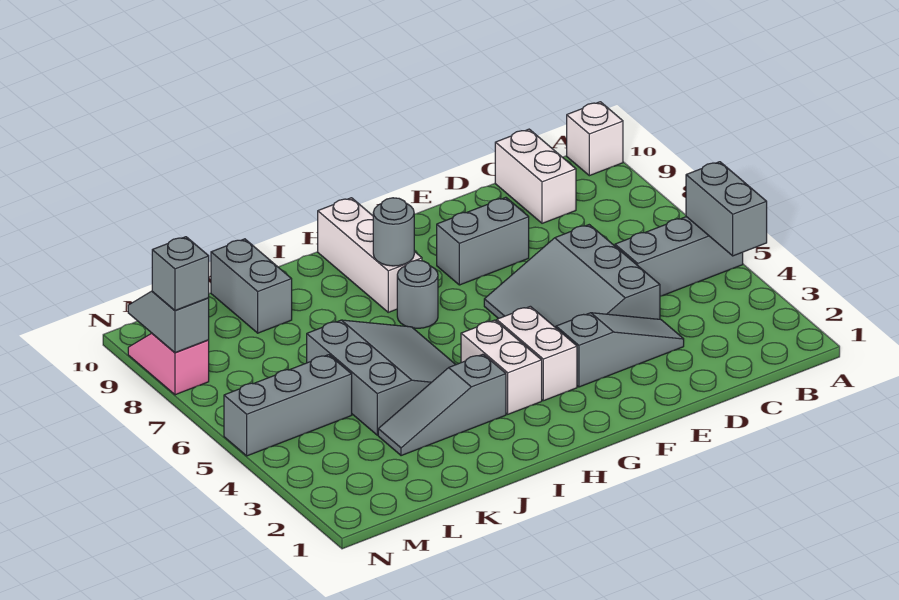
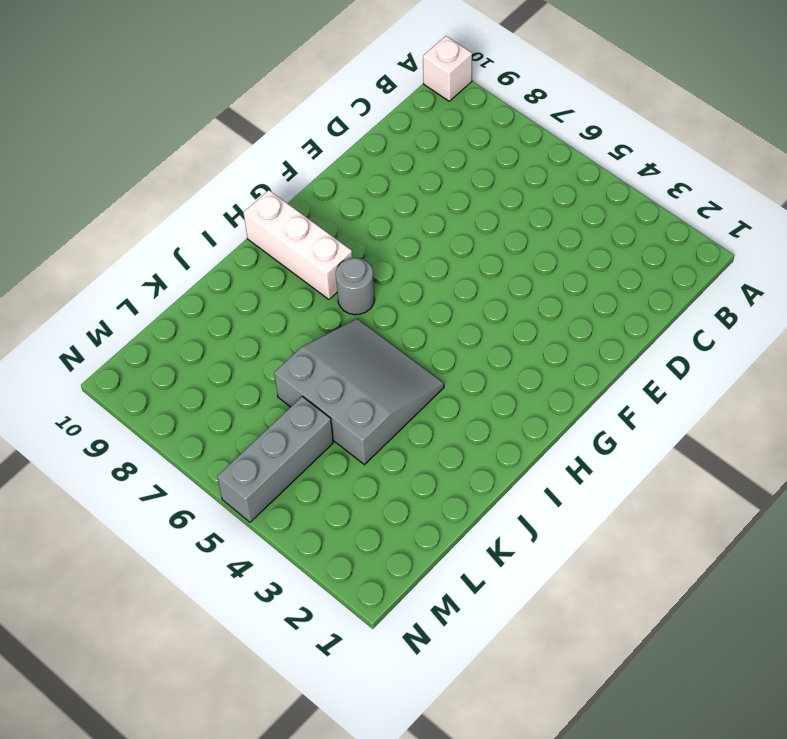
none -> grey 1x3 brick [615,217,743,296]
none -> white 1x2 brick [495,129,576,223]
none -> grey 1x3 slope [556,313,684,387]

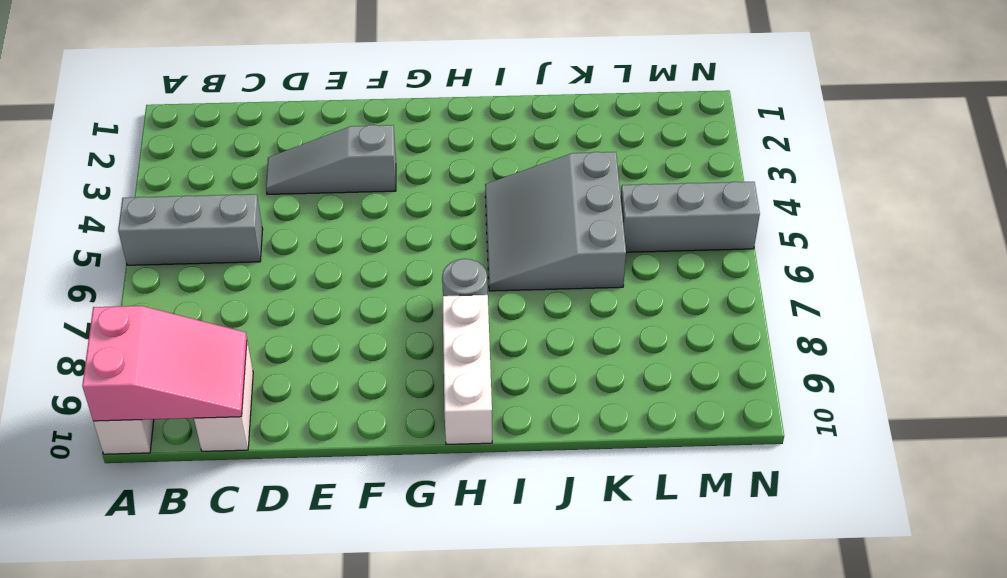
pink 2x3 slope [82,306,247,421] -> none
none -> grey 3x3 slope [484,225,660,328]
none -> grey 1x2 brick [437,197,529,285]
none -> white 1x2 brick [497,306,577,401]

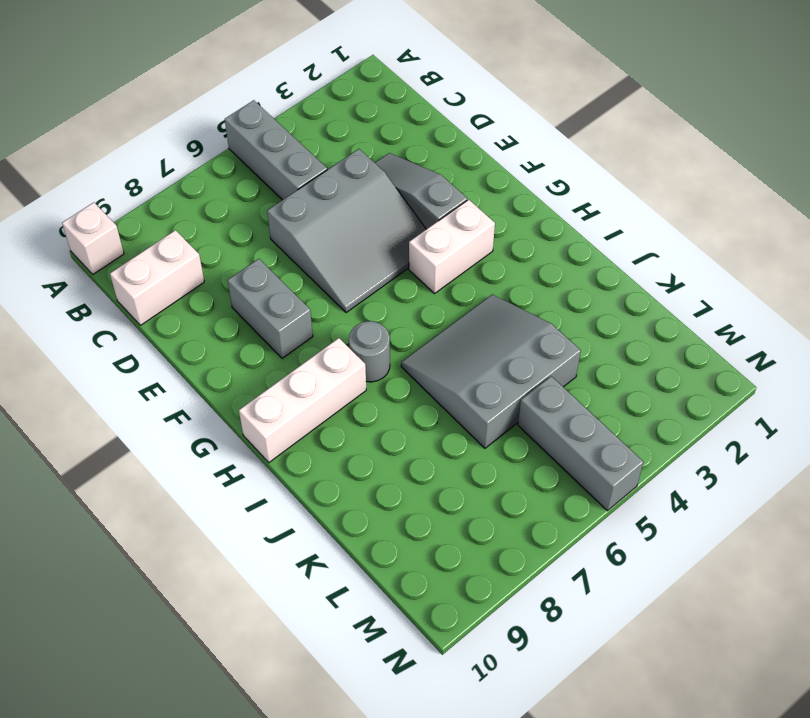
none -> white 1x2 brick [461,320,542,414]
none -> grey 1x3 slope [378,354,506,456]
none -> grey 1x2 brick [211,239,292,333]

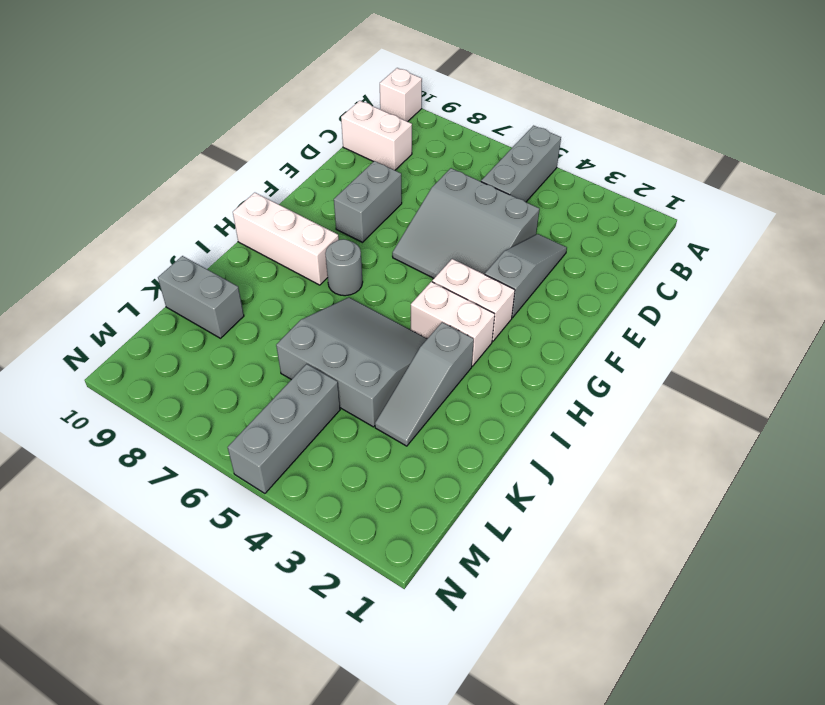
none -> pink 1x2 slope [128,333,209,395]
none -> grey 1x2 brick [686,162,767,256]
none -> grey 1x1 round brick [373,198,414,266]

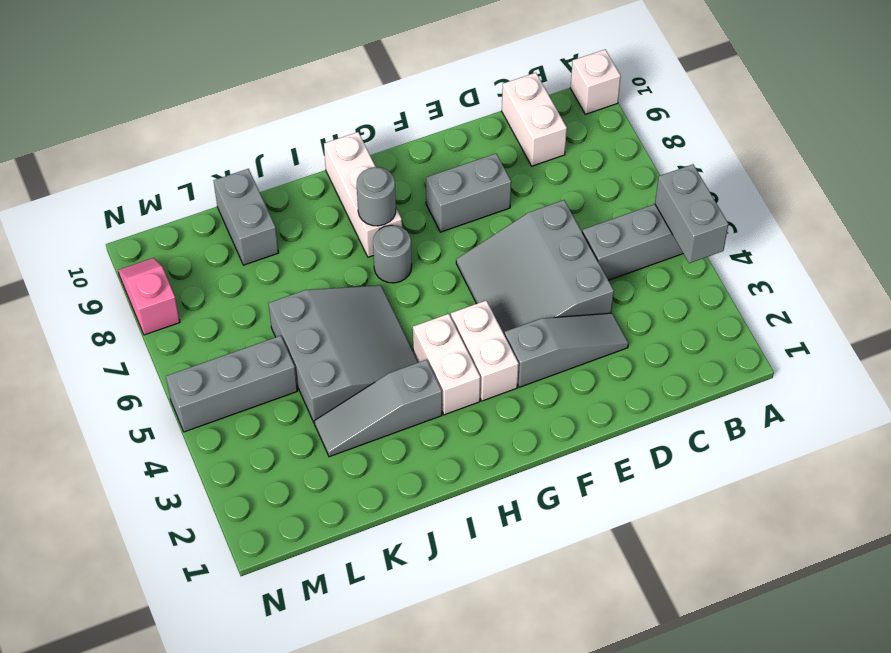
none -> grey 1x2 slope [128,291,209,353]
none -> grey 1x1 brick [152,237,209,310]

